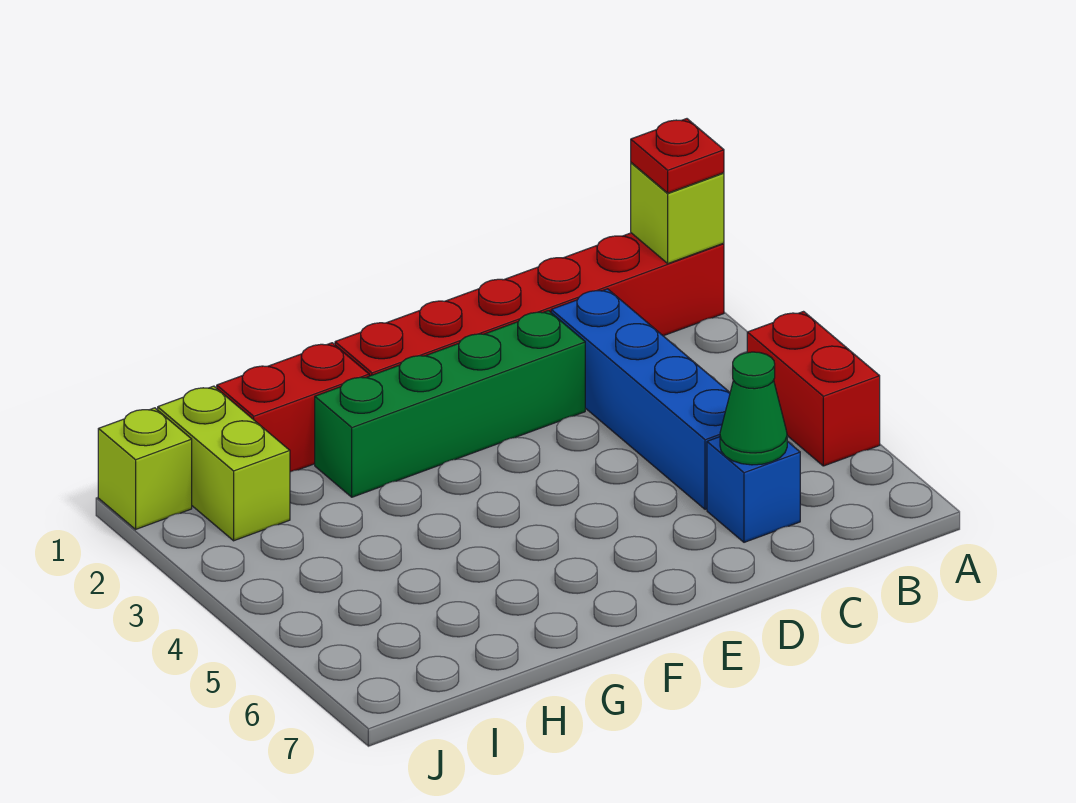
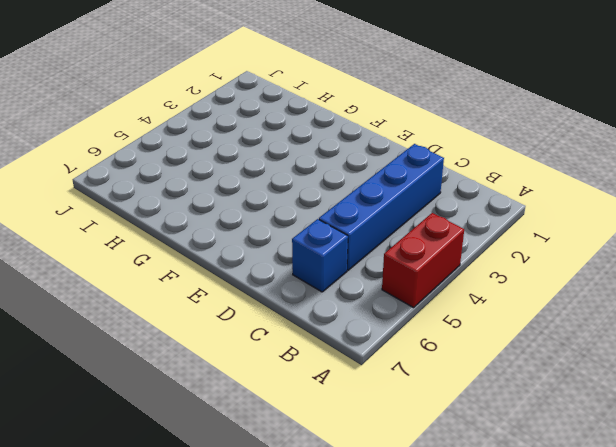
none -> red 1x6 brick [335,233,724,376]
none -> green 1x4 brick [315,311,585,497]

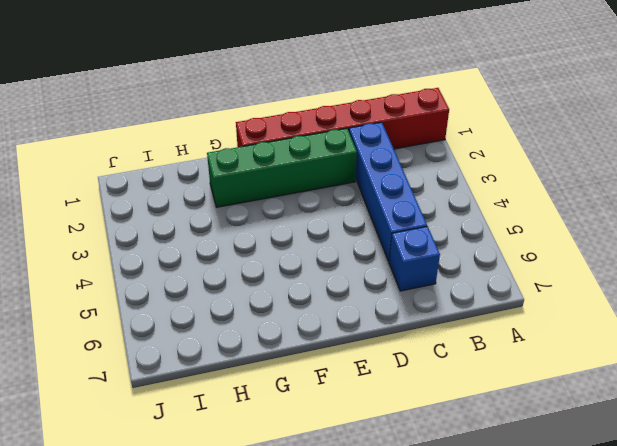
none -> red 1x2 brick [747,312,880,466]
none -> red 1x2 brick [217,343,369,472]

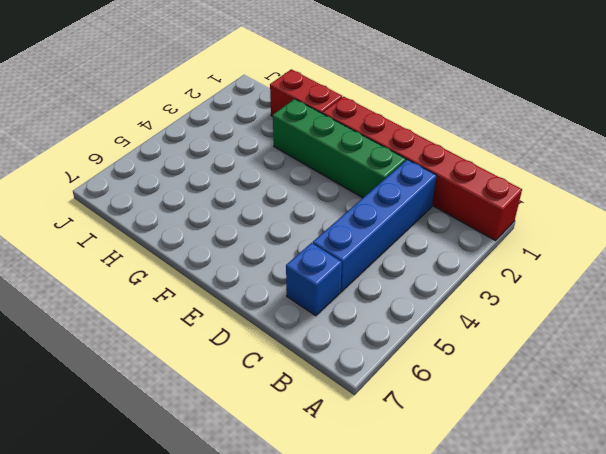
none -> red 1x2 brick [747,312,880,466]
none -> lime 1x2 brick [158,386,290,541]

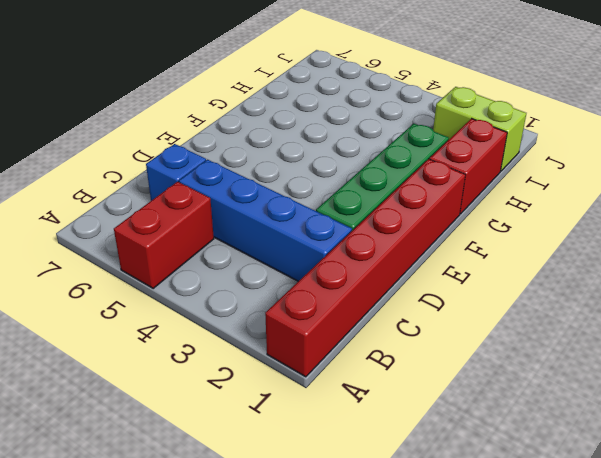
red 1x2 brick [114,182,214,288] -> red 1x2 brick turned to [747,312,880,466]
none -> lime 1x1 brick [98,408,192,529]
none -> lime 1x1 brick [631,163,724,263]

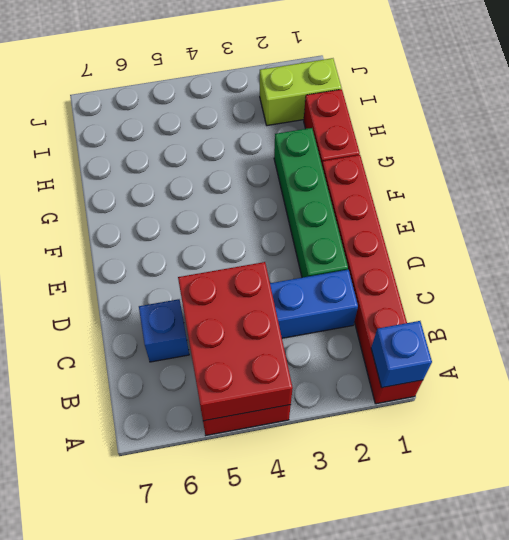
blue 1x1 brick [371,321,432,388] -> lime 1x1 brick [631,163,724,263]
red 2x3 brick [178,262,293,421] -> none
none -> lime 1x1 brick [98,408,192,529]
none -> green 1x1 cone [720,352,787,465]

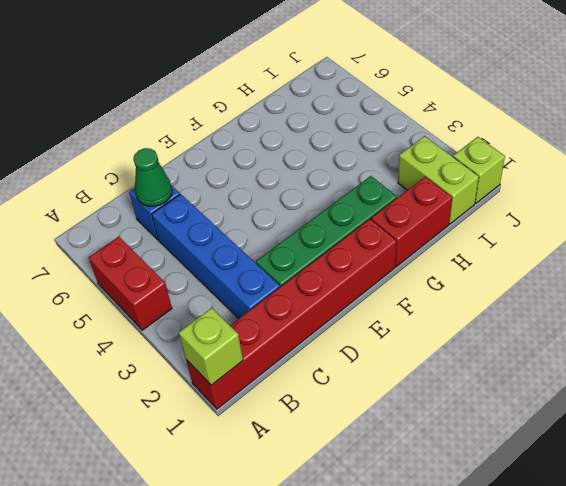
none -> red 1x1 plate [631,119,724,193]

